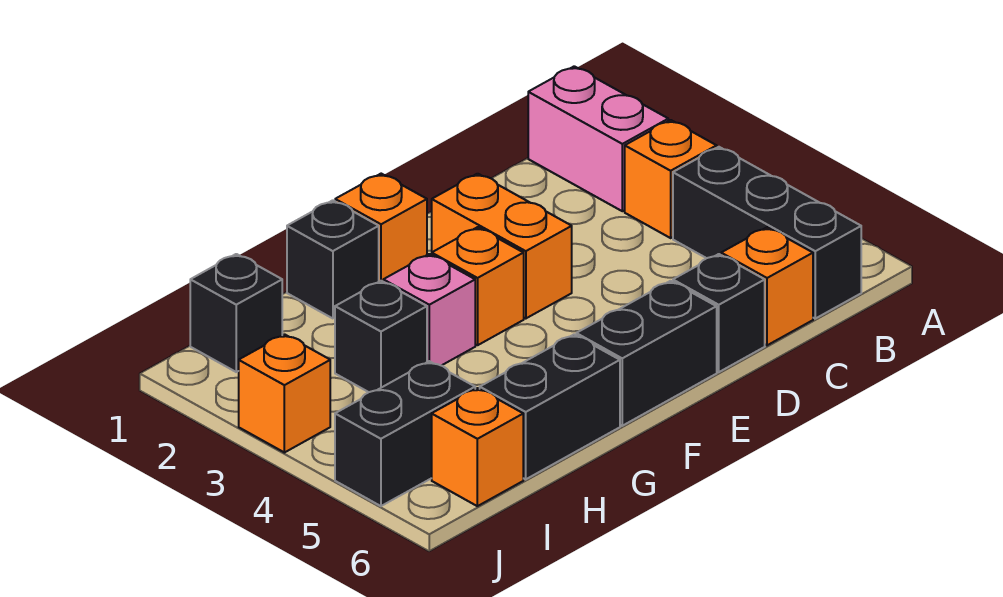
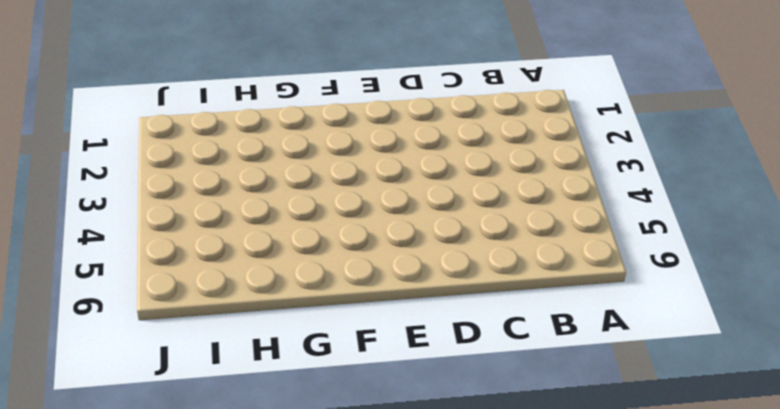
none -> pink 1x2 brick [528,66,668,211]
none -> orange 1x1 brick [625,120,717,238]
none -> black 1x3 brick [673,147,861,319]

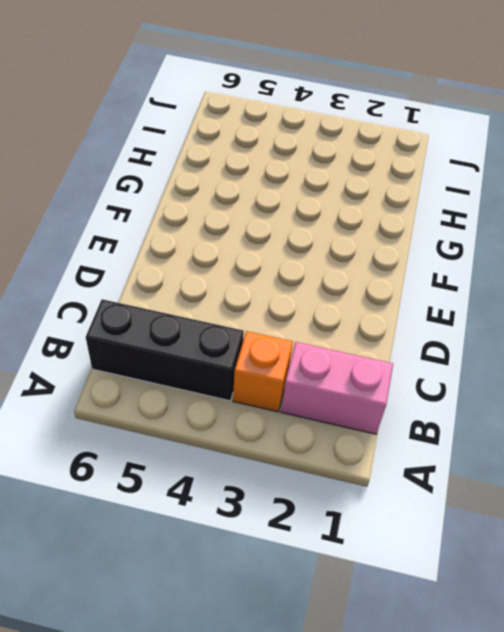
none -> orange 1x1 brick [721,227,813,345]
none -> black 1x1 brick [673,254,765,372]
none -> orange 1x2 brick [432,174,572,319]

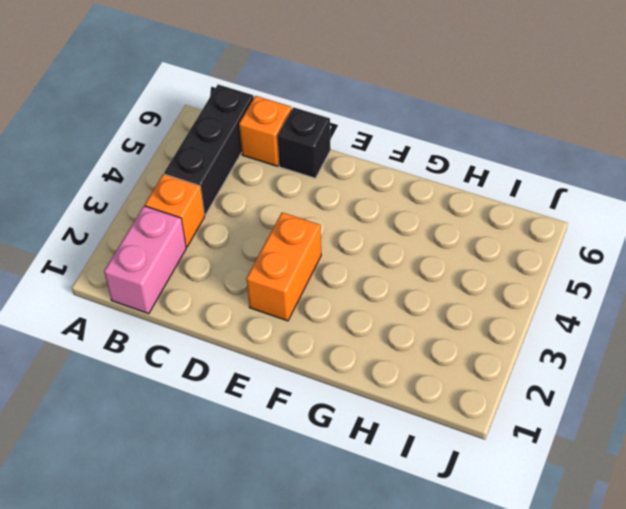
none -> black 1x2 brick [576,281,717,426]
none -> orange 1x1 brick [335,174,427,282]
none -> orange 1x1 brick [432,227,524,345]

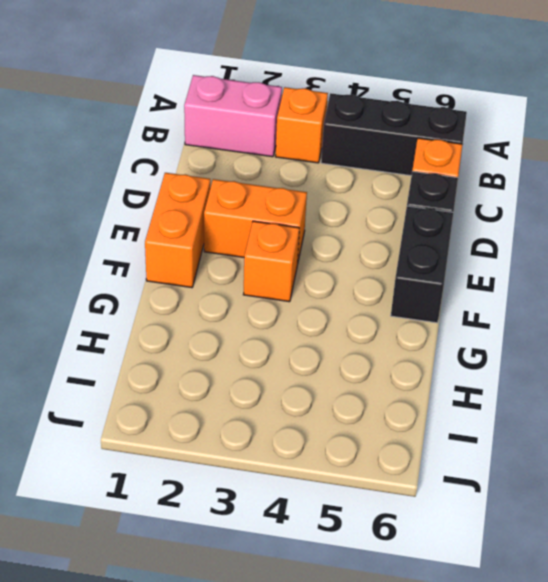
orange 1x2 brick [145,173,210,288] -> orange 1x1 brick [335,174,427,282]
none -> black 1x1 brick [287,200,379,318]
none -> pink 1x1 brick [383,254,475,366]
none -> black 1x2 brick [480,335,620,479]

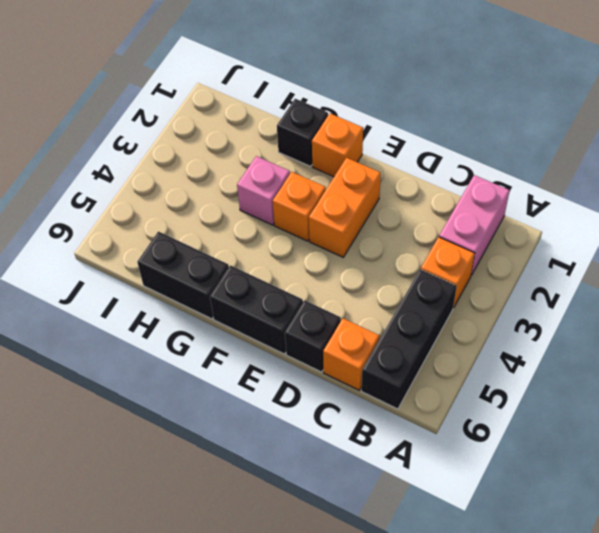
none -> black 1x1 brick [335,281,427,392]
none -> black 1x1 brick [190,254,282,372]
none -> black 1x2 brick [335,361,475,506]

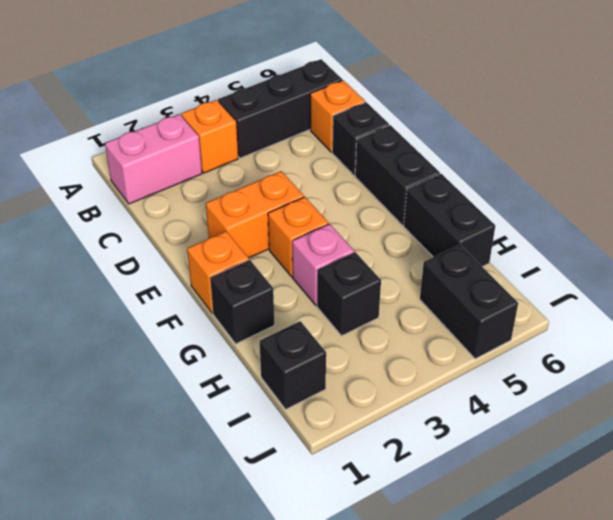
none -> orange 1x1 brick [432,388,523,506]
none -> orange 1x1 brick [239,334,330,453]

